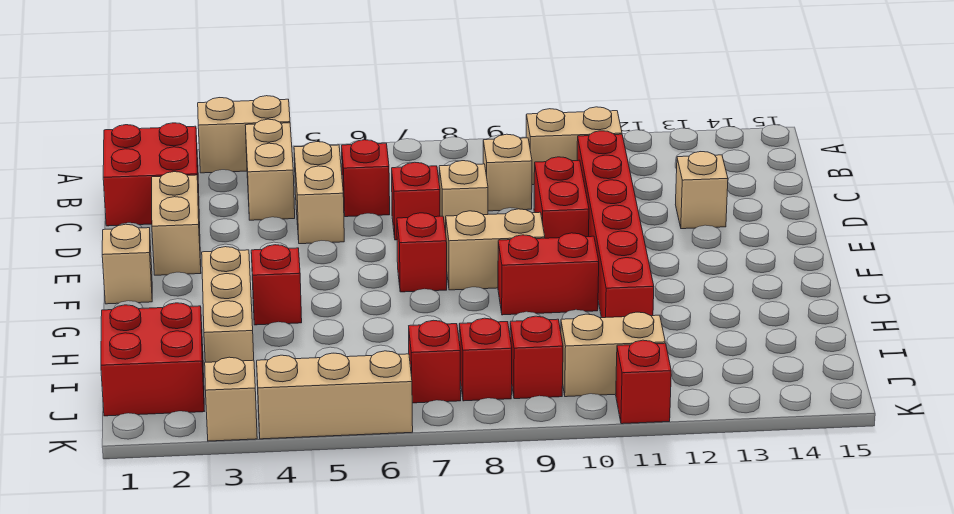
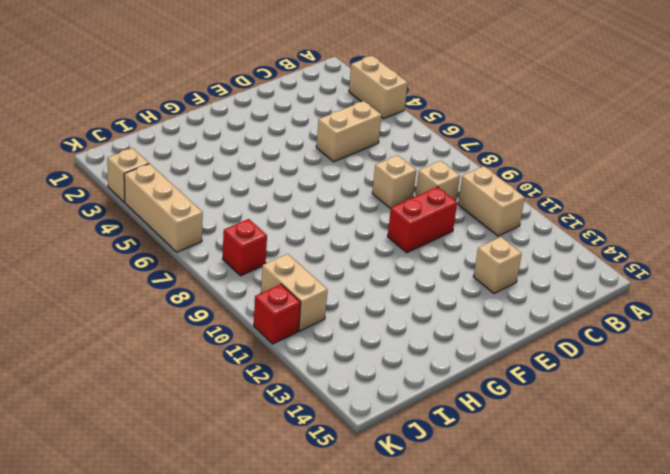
none -> red 2x2 brick [103,123,199,226]
none -> tan 1x2 brick [245,119,295,220]
none -> red 1x1 brick [342,140,390,217]

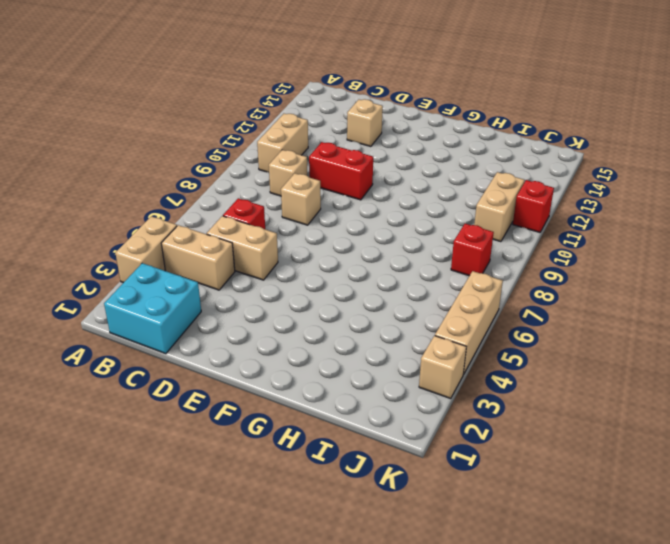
cyan 2x2 brick [104,263,201,354] -> red 2x2 brick [103,123,199,226]
none -> red 1x6 brick [577,131,654,318]
none -> tan 1x2 brick [152,172,201,275]
none -> red 1x1 brick [392,162,440,240]

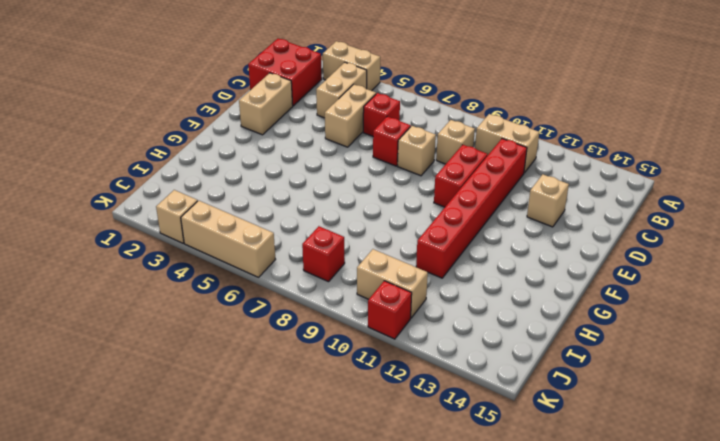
none -> tan 1x1 brick [102,224,152,304]
none -> red 1x1 brick [397,213,447,292]
none -> tan 1x2 brick [446,209,545,290]

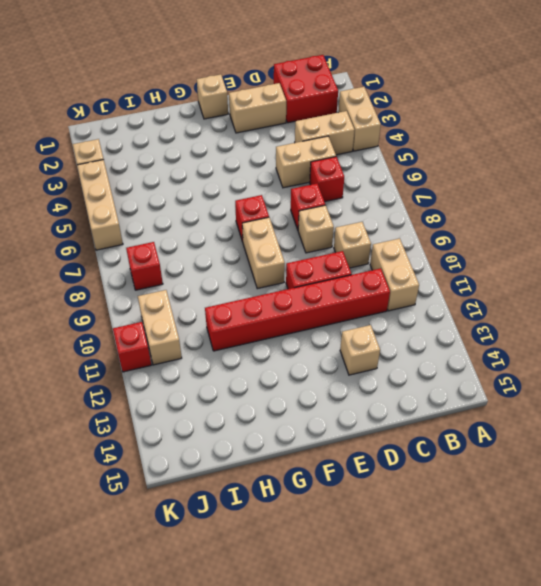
none -> tan 1x3 brick [202,247,254,362]
none -> red 1x1 brick [251,245,302,325]
none -> red 1x2 brick [498,233,599,315]

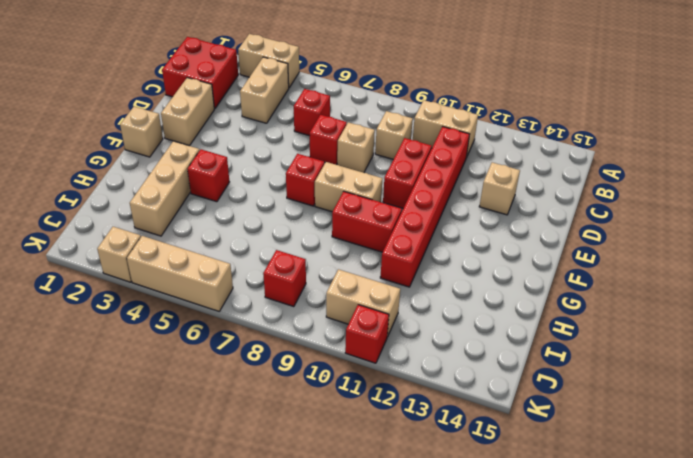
none -> tan 1x2 brick [294,142,344,244]
none -> red 2x2 brick [101,303,204,416]
none -> red 1x1 brick [409,320,461,403]

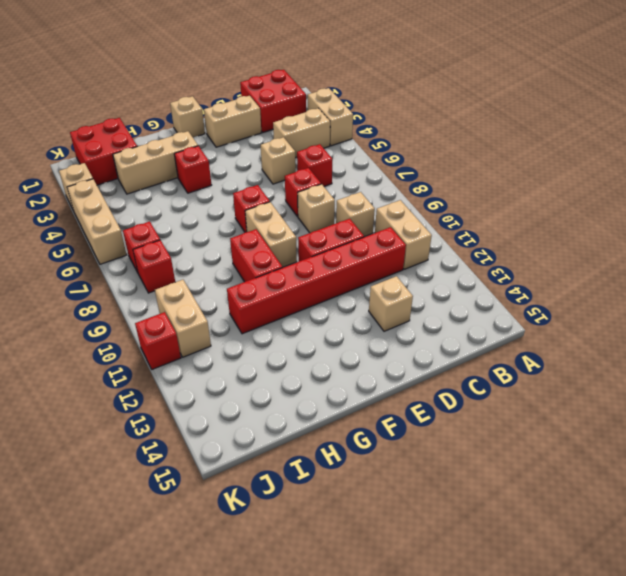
tan 1x1 brick [261,137,296,184] -> tan 1x2 brick [294,142,344,244]
none -> red 1x1 brick [510,316,563,399]

